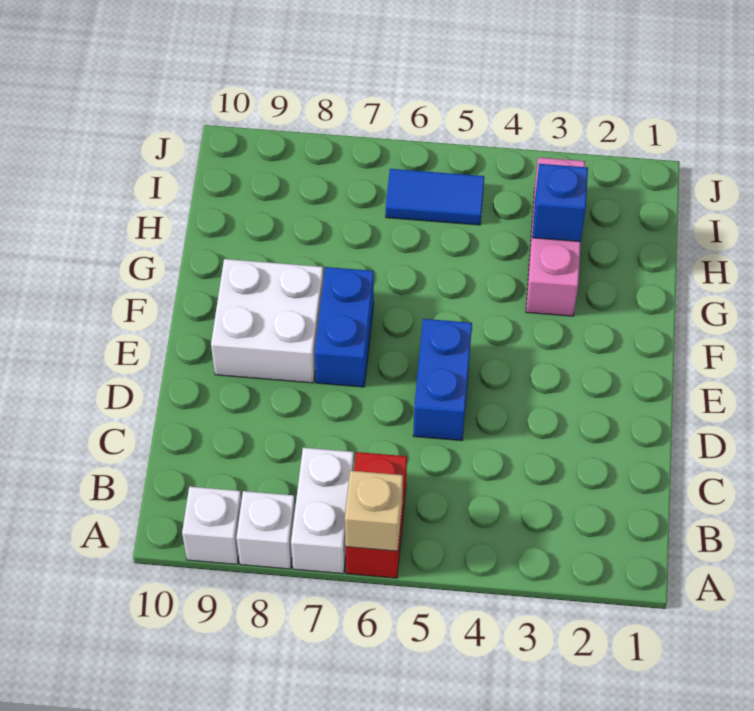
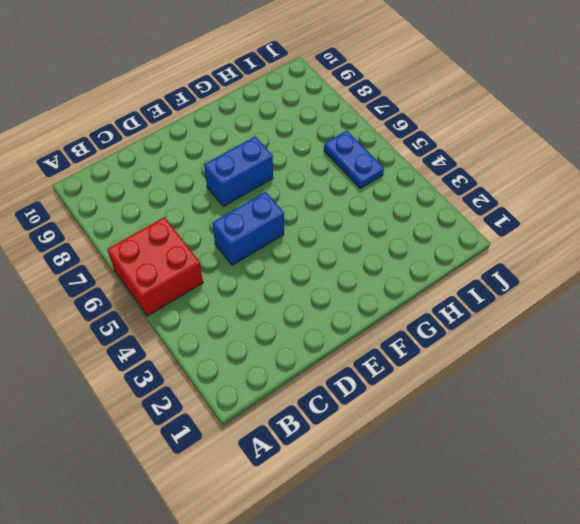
red 2x2 brick [107,217,203,316] -> red 1x2 brick [346,452,407,578]
blue 1x2 plate [324,131,384,188] -> blue 1x2 tile [386,169,484,225]
none -> white 1x2 brick [291,448,354,574]
none -> white 1x1 brick [237,491,295,569]

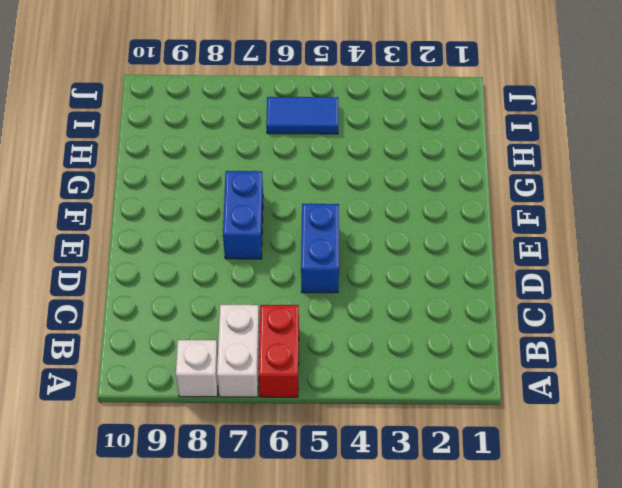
none -> white 1x1 brick [182,487,242,564]
none -> white 2x2 brick [211,259,323,383]

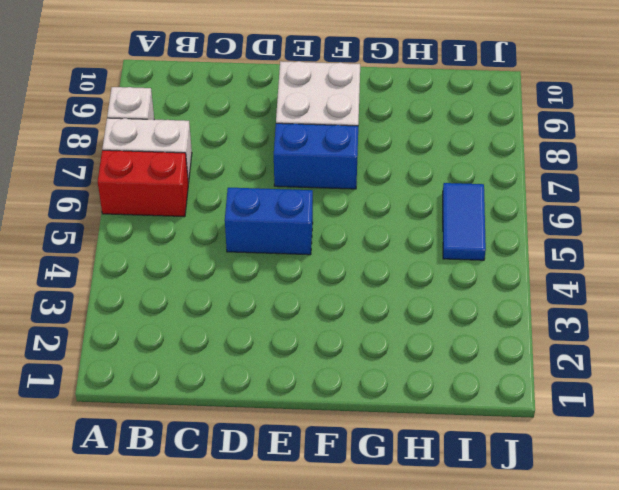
none -> white 1x1 brick [182,487,242,564]
none -> pink 1x3 brick [526,157,585,316]

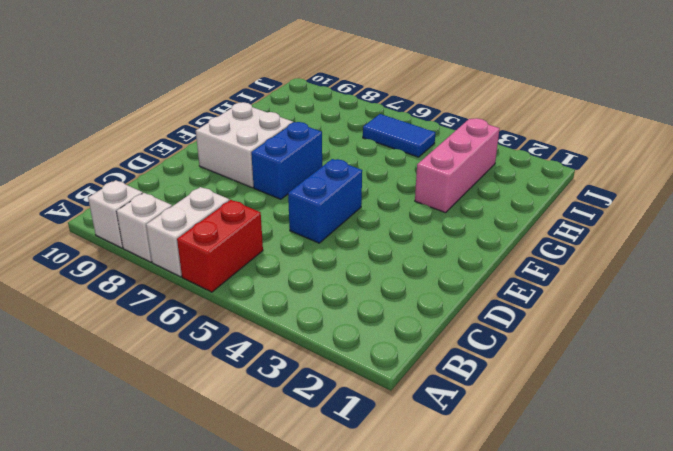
none -> tan 1x1 brick [345,471,403,551]
none -> blue 1x1 brick [532,164,588,242]

